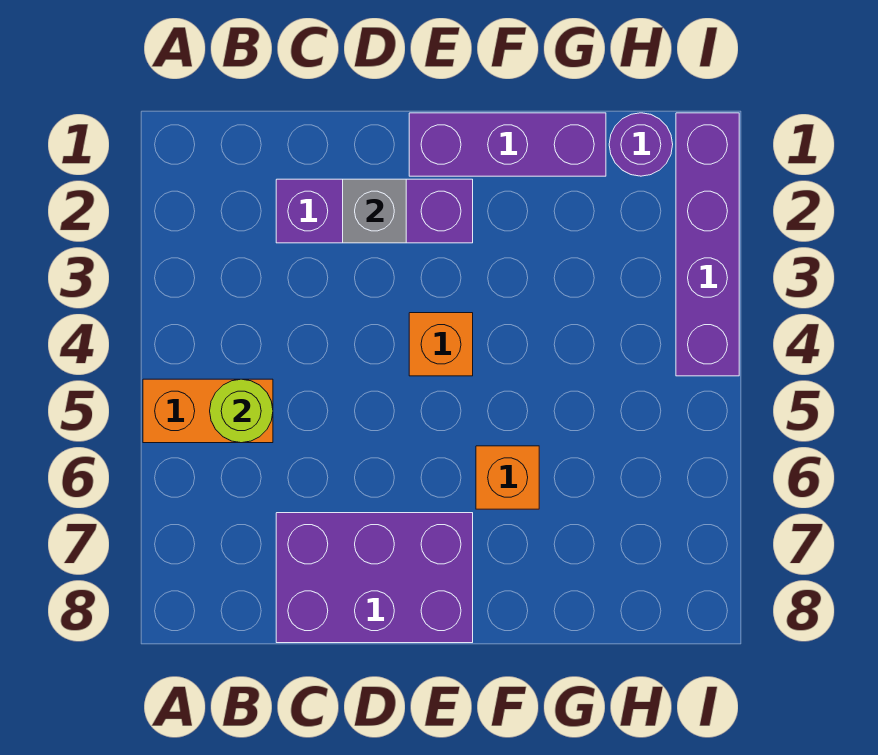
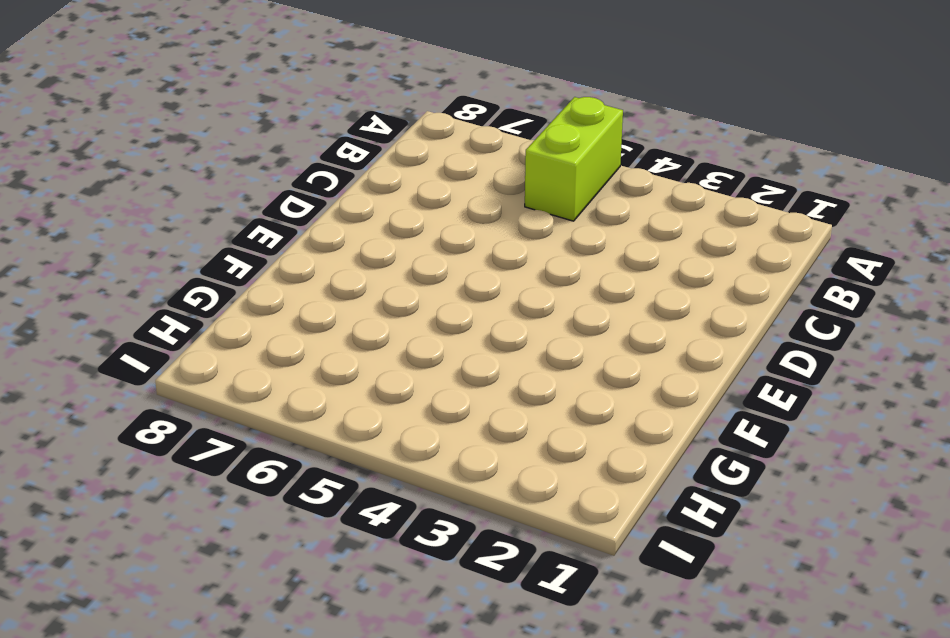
lime 1x2 brick [525,97,623,221] -> orange 1x2 brick [143,379,273,443]
none -> purple 1x3 brick [276,179,473,243]
none -> purple 2x3 brick [276,513,473,643]

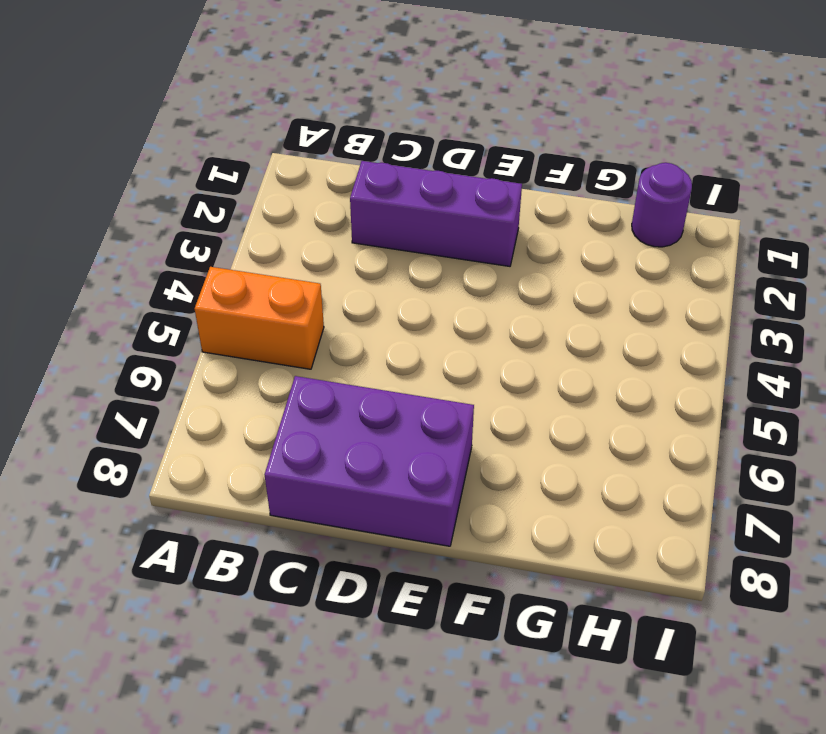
none -> purple 1x3 brick [409,113,606,176]
none -> orange 1x1 brick [409,313,473,376]

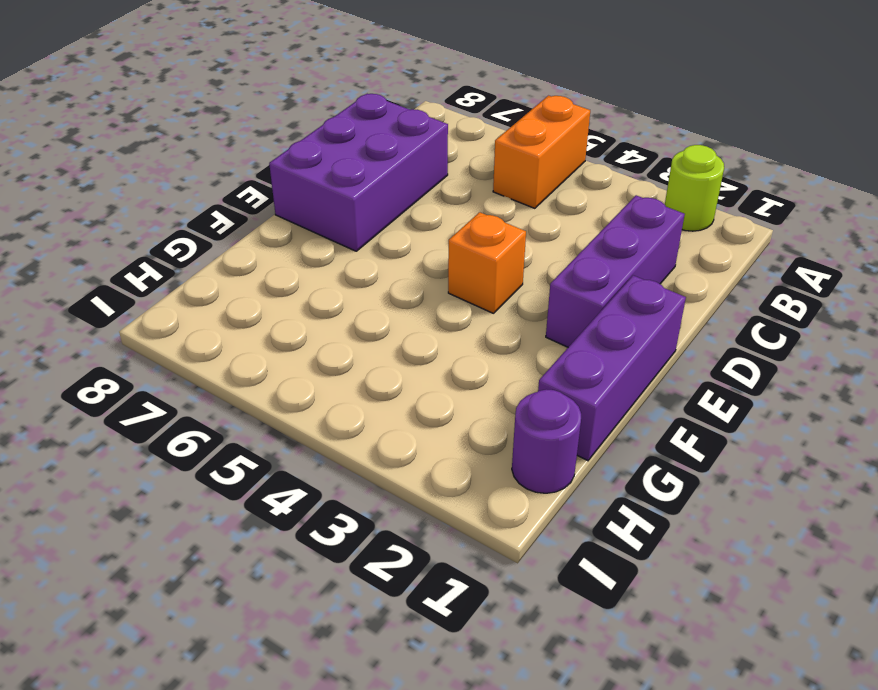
lime 1x1 round brick [665,145,724,231] -> lime 1x1 round brick moved to [210,379,273,443]
none -> orange 1x1 brick [476,446,539,509]
none -> purple 1x4 brick [676,113,739,376]

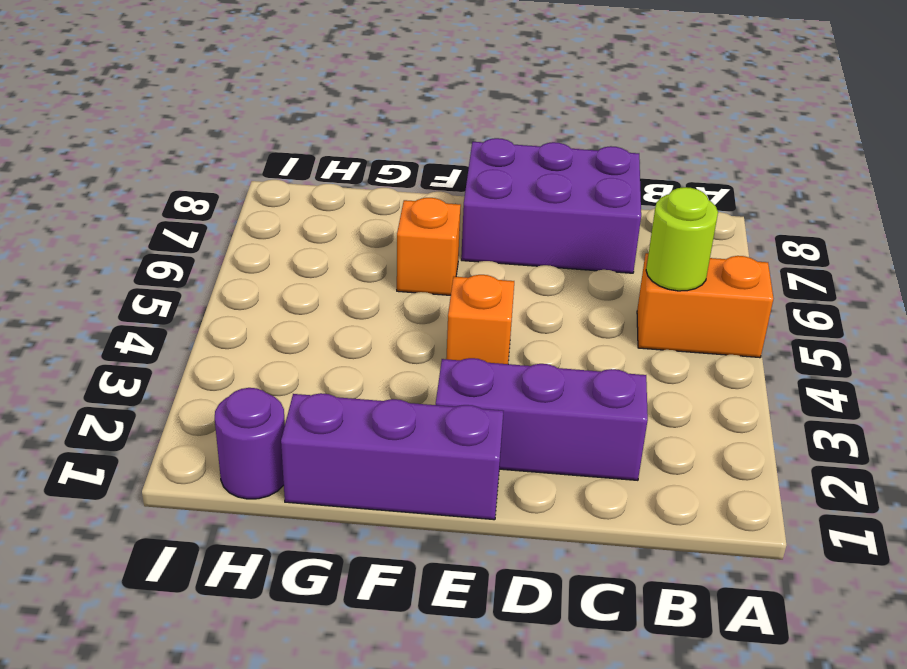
none -> purple 1x4 brick [676,113,739,376]
none -> grey 1x1 brick [343,179,406,243]

